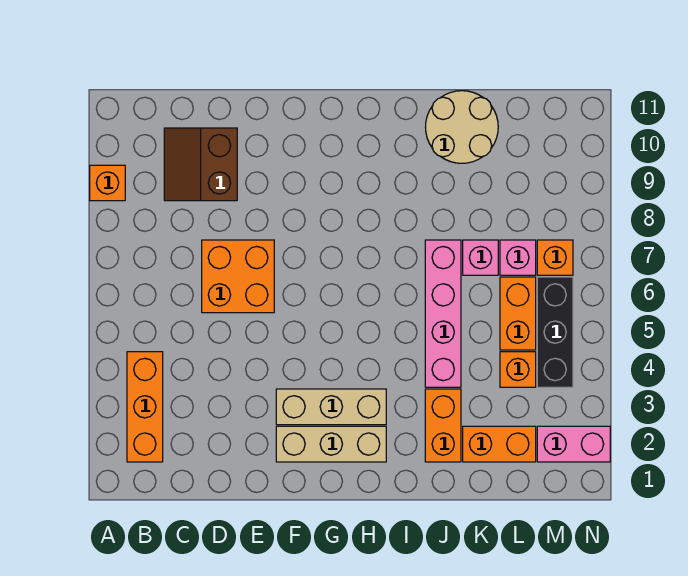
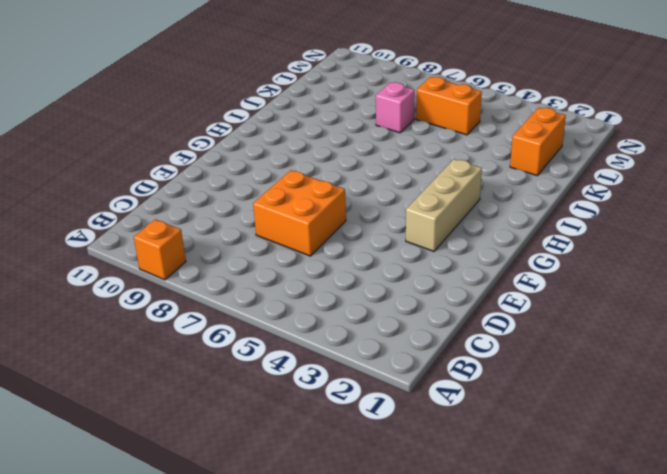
none -> orange 1x3 brick [127,352,163,462]
none -> brown 2x2 slope [164,128,237,201]
none -> tan 1x3 brick [276,426,386,462]

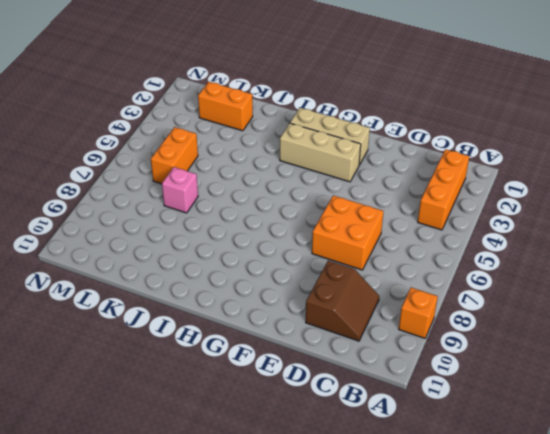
none -> orange 1x2 brick [425,389,461,462]
none -> pink 1x4 brick [425,240,461,387]
none -> tan 2x2 round brick [426,91,498,163]

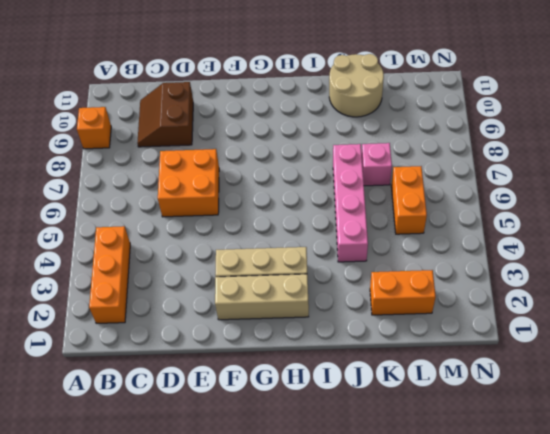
none -> orange 1x2 brick [425,389,461,462]
none -> orange 1x1 brick [500,352,536,387]
none -> pink 1x1 brick [500,240,536,275]

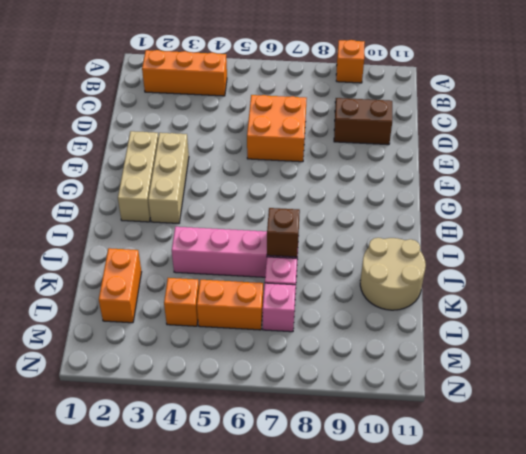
brown 1x1 brick [267,208,300,257] -> none
none -> orange 1x2 brick [425,389,461,462]
none -> pink 1x2 brick [537,426,610,462]
none -> black 1x3 brick [537,277,573,387]

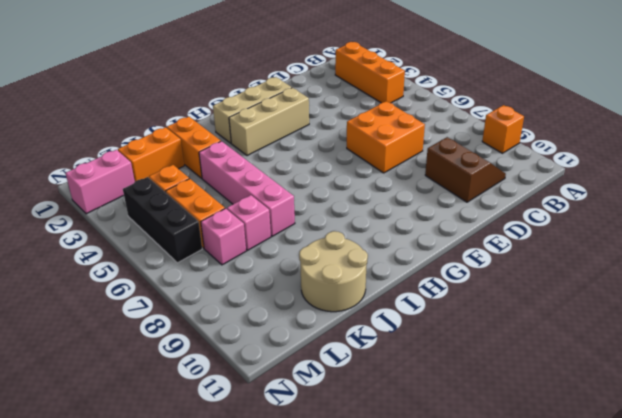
none -> orange 1x1 brick [537,240,573,275]

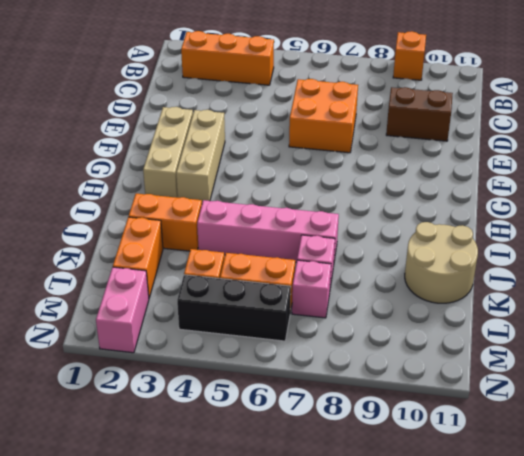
none -> orange 1x1 brick [537,240,573,275]

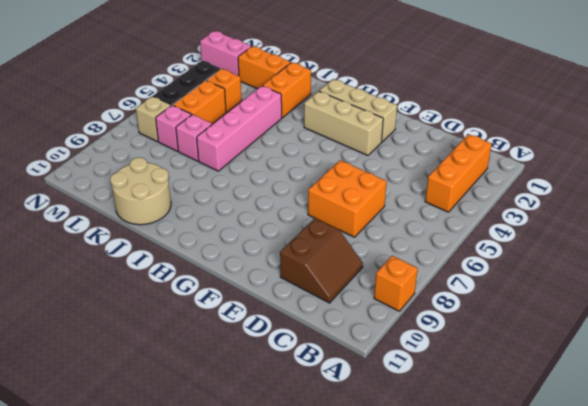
tan 1x1 brick [136,96,171,142] -> orange 1x1 brick [537,240,573,275]

